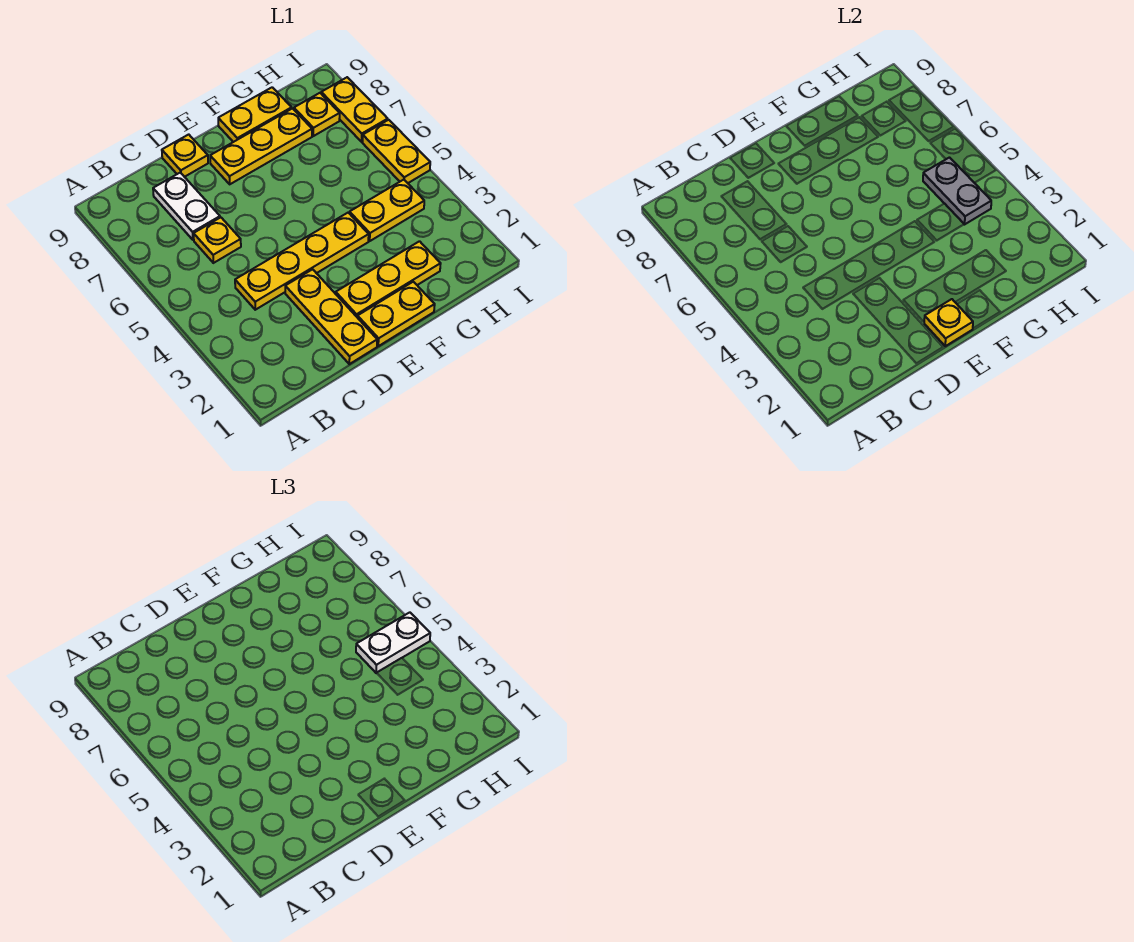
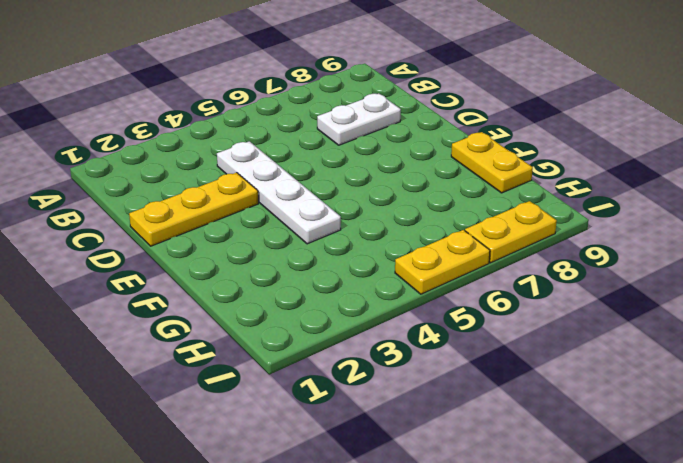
white 1x4 plate [217,141,341,244] -> yellow 1x4 plate [235,213,369,310]
none -> yellow 1x1 plate [194,217,241,263]
none -> yellow 1x1 plate [162,134,208,177]
none -> yellow 1x2 plate [358,282,435,346]

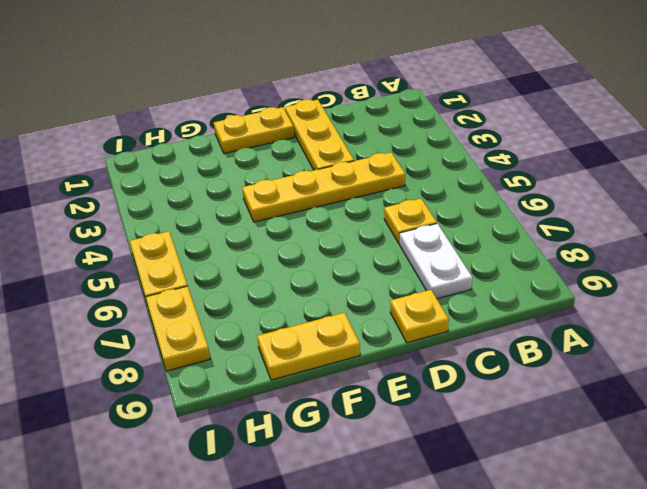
none -> yellow 1x3 plate [336,241,441,318]
none -> yellow 1x3 plate [210,109,312,184]
none -> yellow 1x2 plate [350,180,424,241]

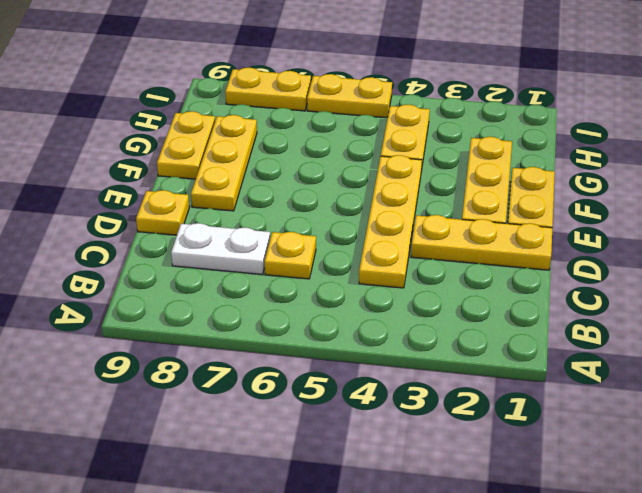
none -> yellow 1x1 plate [294,93,340,136]
none -> yellow 1x1 plate [924,299,973,346]
none -> grey 1x2 plate [923,158,991,224]

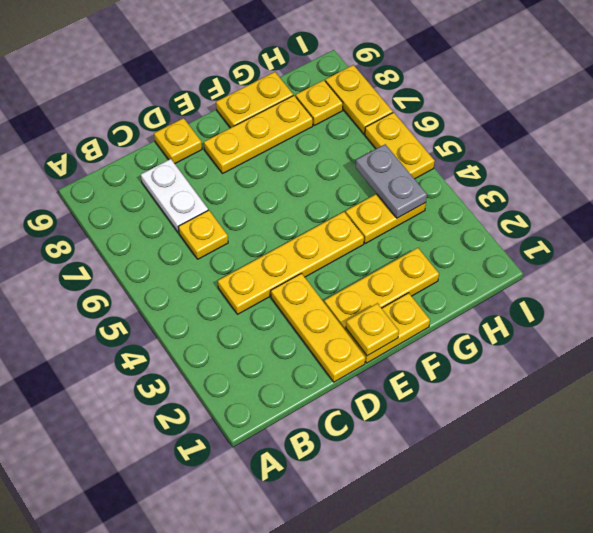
none -> white 1x2 plate [356,612,430,673]

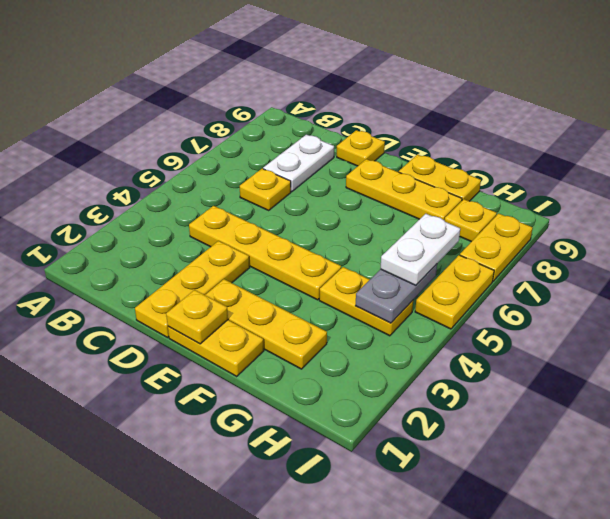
white 1x2 plate [380,214,460,285] -> white 1x2 plate turned to [356,612,430,673]

